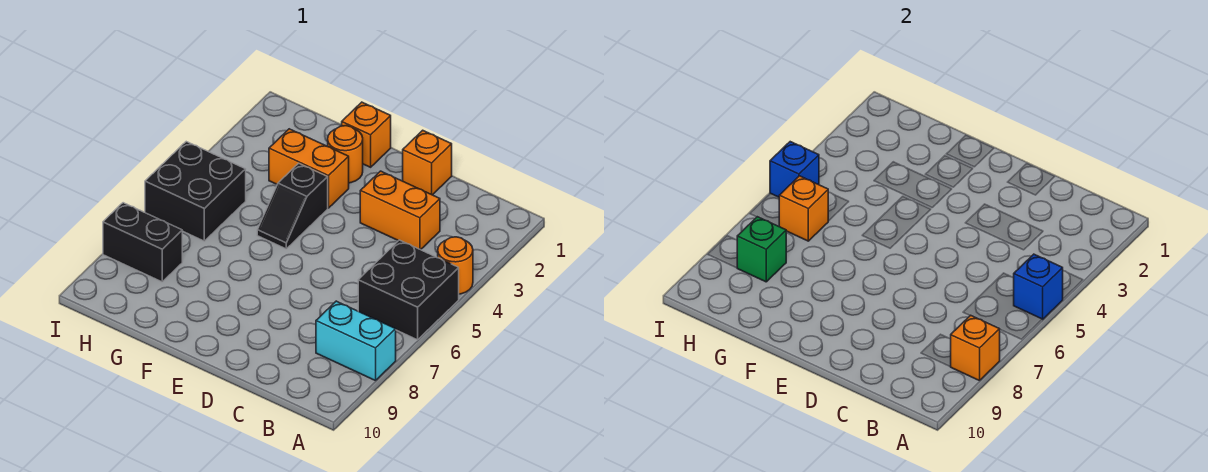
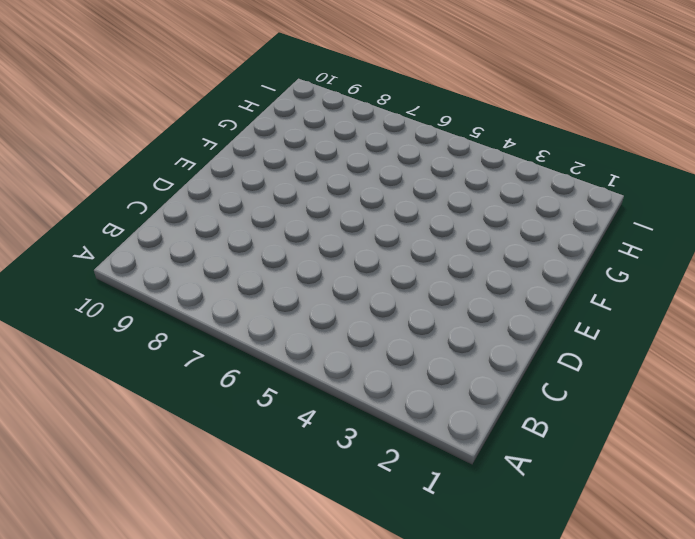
none -> orange 1x1 round brick [438,237,473,294]
none -> black 2x2 brick [358,240,459,340]
none -> cyan 1x2 brick [316,301,396,381]

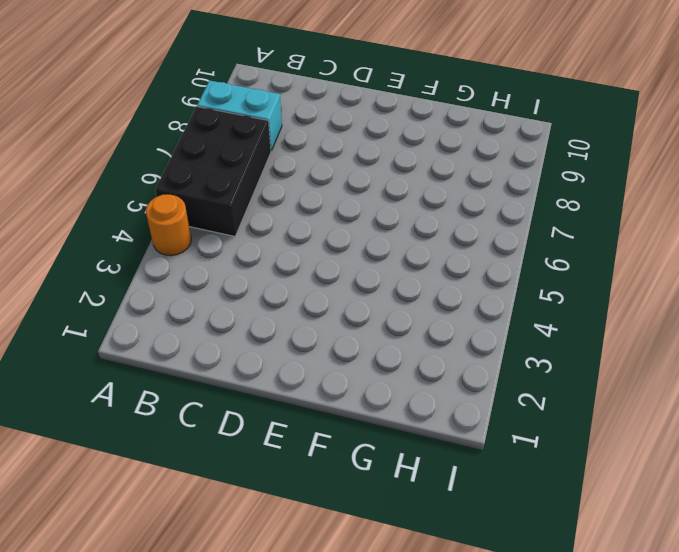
black 2x3 brick [155,106,271,236] -> black 2x2 brick [358,240,459,340]
none -> orange 1x2 brick [360,171,440,250]
none -> orange 1x1 brick [403,130,452,195]
none -> orange 1x1 brick [342,102,391,167]

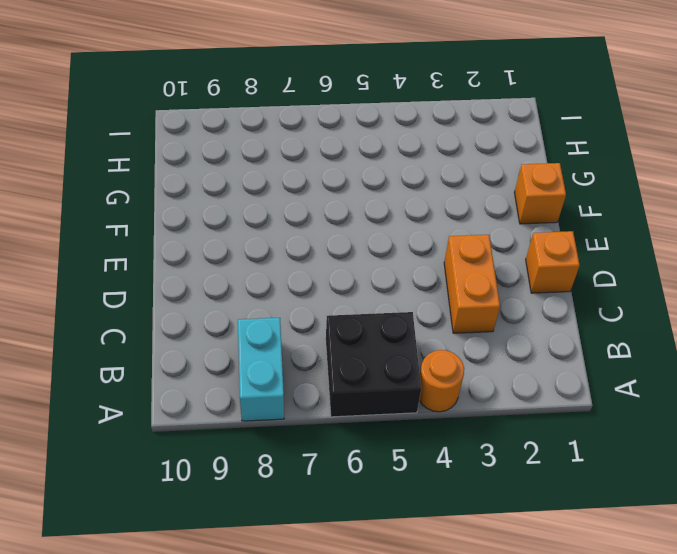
none -> orange 1x1 round brick [328,126,363,183]
none -> orange 1x2 brick [269,129,349,208]
none -> black 1x2 slope [257,163,328,249]

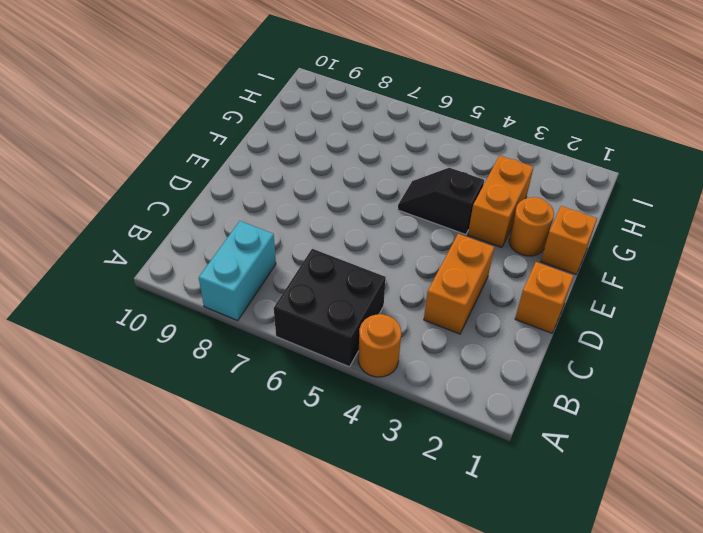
none -> black 2x2 brick [145,142,246,241]
none -> black 1x2 brick [103,203,182,282]
none -> blue 1x1 brick [1014,254,1063,319]

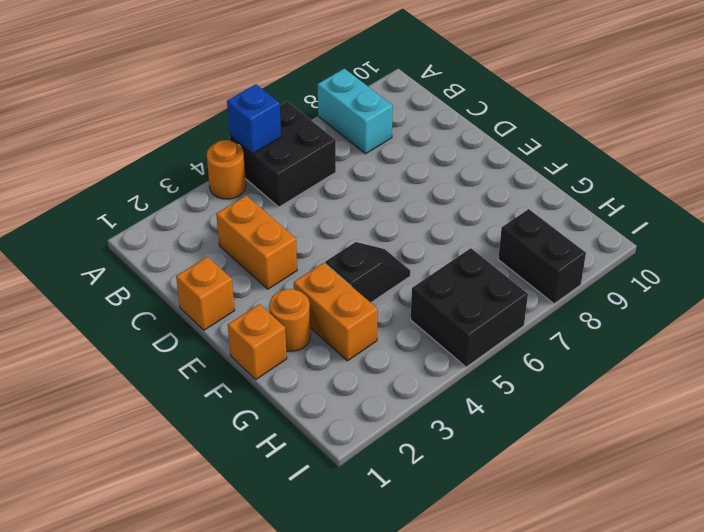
none -> orange 1x1 brick [951,315,1000,381]
none -> orange 1x1 brick [779,176,828,241]
none -> green 1x1 brick [737,217,786,282]

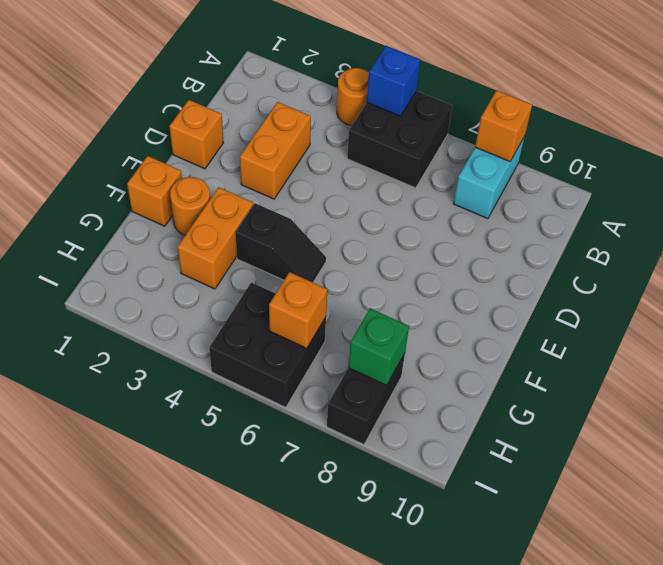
none -> blue 1x1 brick [770,142,819,197]

